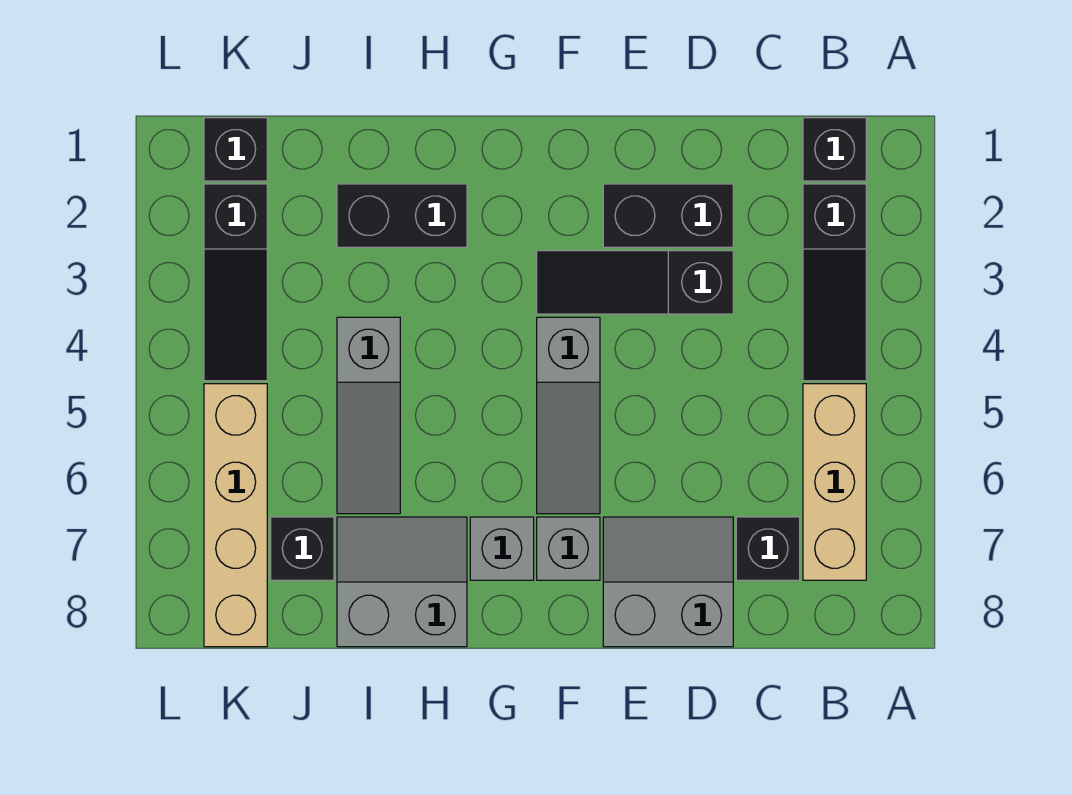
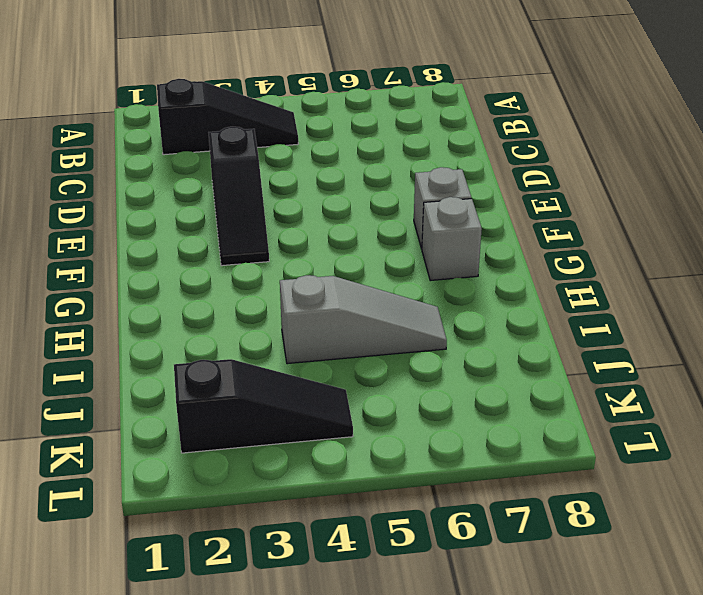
none -> black 1x1 brick [803,118,866,181]
none -> tan 1x3 brick [803,384,866,580]
none -> black 1x1 brick [736,517,800,580]

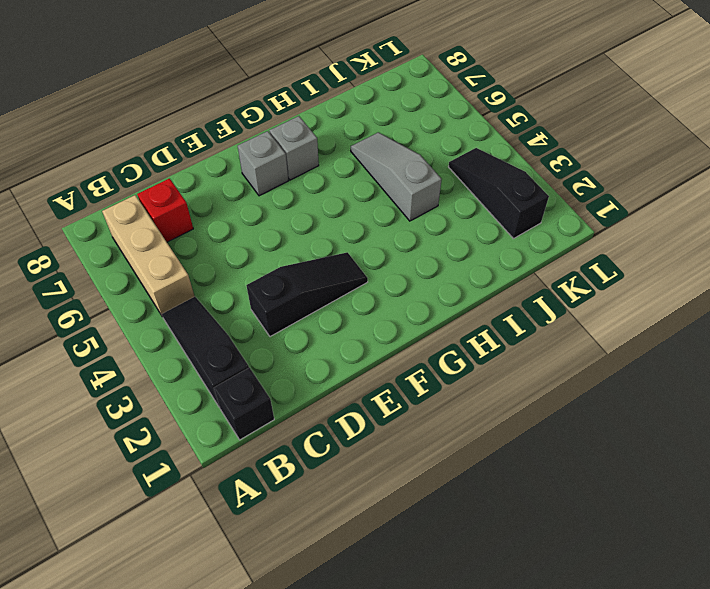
red 1x1 brick [137,179,193,242] -> black 1x1 brick [736,517,800,580]
none -> black 1x2 brick [603,184,733,247]
none -> grey 2x2 slope [603,517,733,647]
none -> grey 1x3 slope [537,317,600,514]

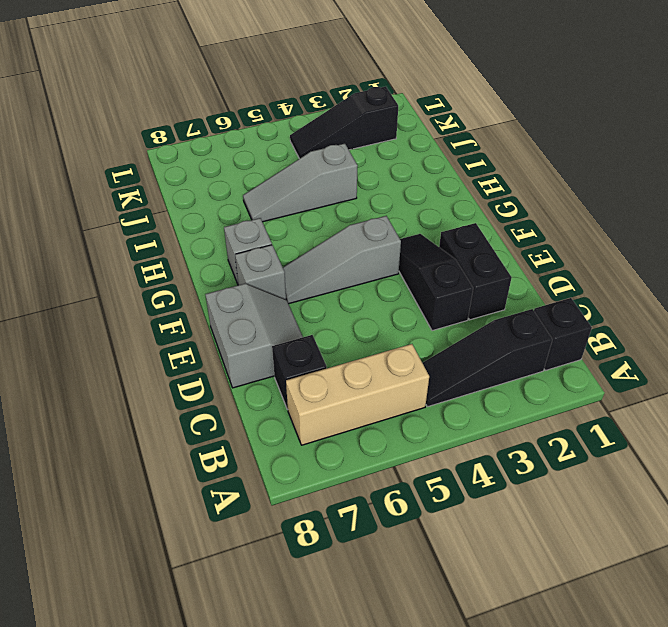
none -> black 1x2 brick [337,184,467,247]
none -> grey 2x2 slope [337,517,467,647]
none -> black 1x1 brick [271,517,334,580]

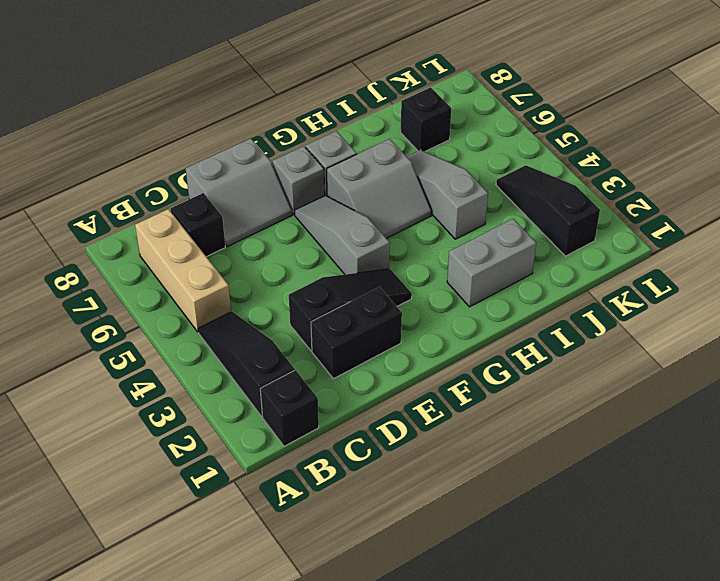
grey 2x2 slope [327,139,432,238] -> grey 2x2 slope moved to [337,517,467,647]
grey 1x2 brick [447,219,536,307] -> black 1x2 brick [337,184,467,247]
none -> black 1x1 brick [204,118,267,181]
none -> tan 1x4 brick [204,384,267,647]

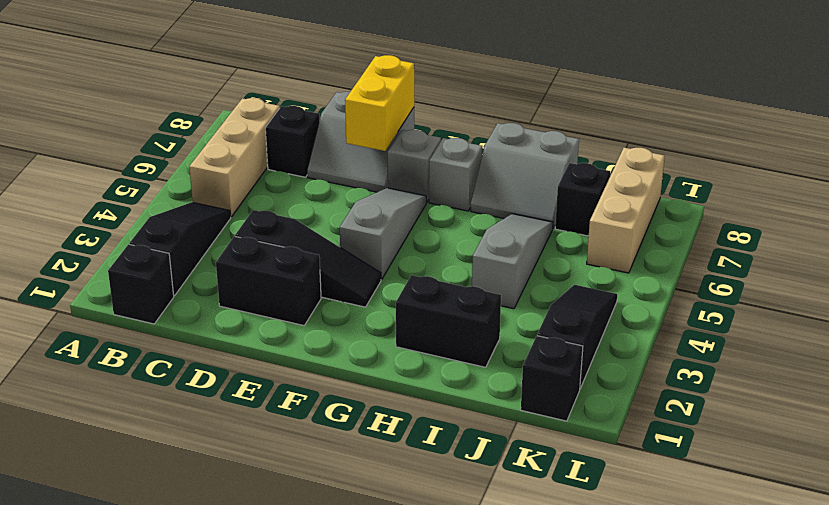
yellow 1x2 brick [345,55,414,151] -> none
tan 1x3 brick [587,148,665,273] -> tan 1x4 brick [204,384,267,647]

